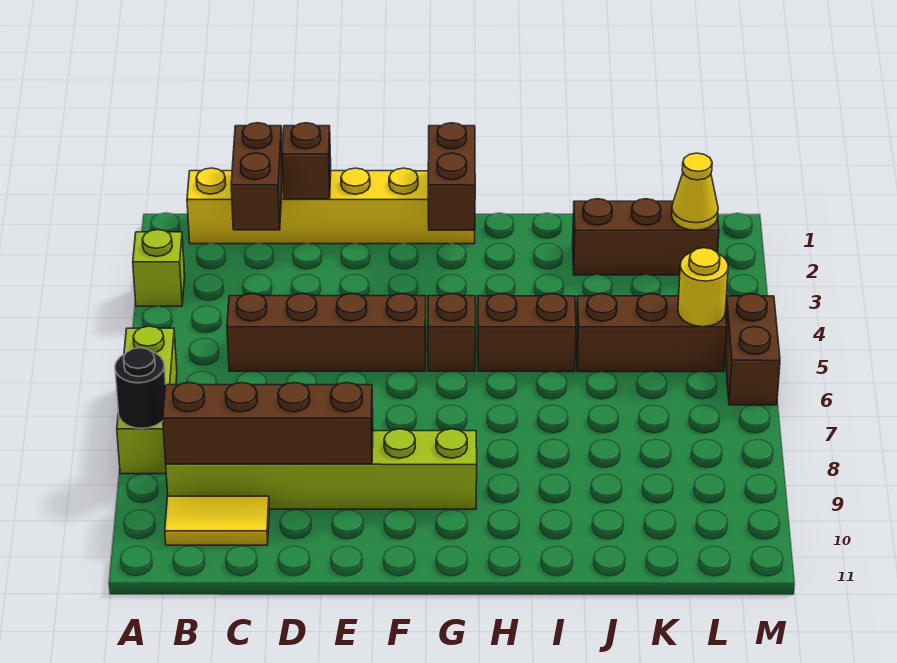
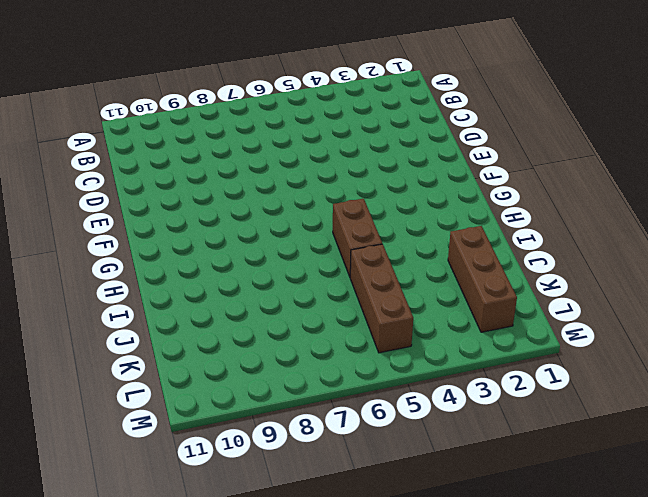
none -> lime 1x1 brick [133,230,185,306]
none -> lime 1x3 brick [117,326,177,474]
none -> yellow 1x6 brick [187,168,475,244]

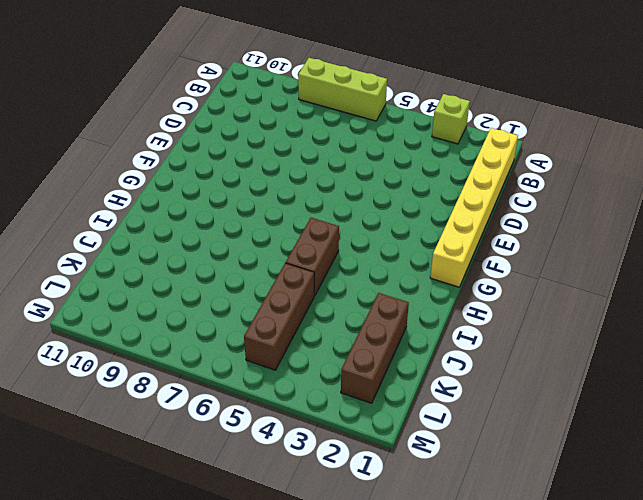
none -> lime 1x6 brick [166,429,477,509]
none -> yellow 1x2 tile [165,496,269,545]
none -> brown 1x4 brick [227,294,426,371]

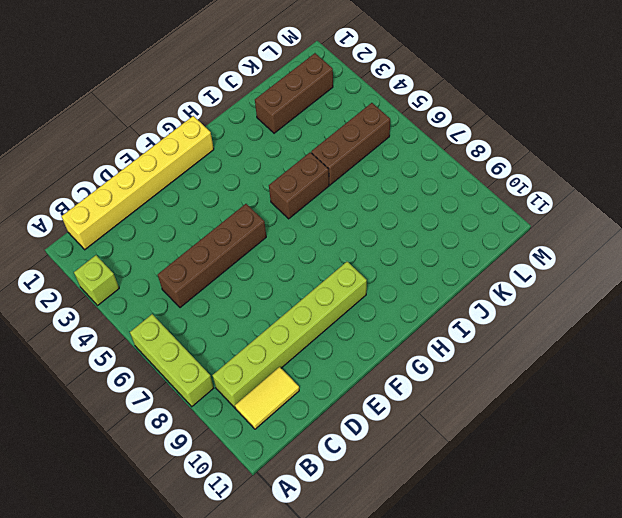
none -> brown 1x1 brick [428,294,476,371]
none -> brown 1x2 brick [725,294,780,405]
none -> black 1x1 round brick [115,348,166,428]

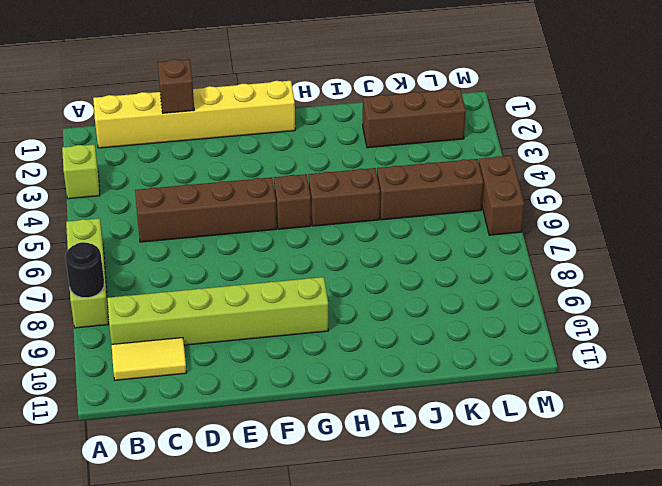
none -> brown 1x4 brick [163,382,373,464]
none -> brown 1x2 brick [231,123,283,230]
none -> brown 1x2 brick [428,123,475,230]

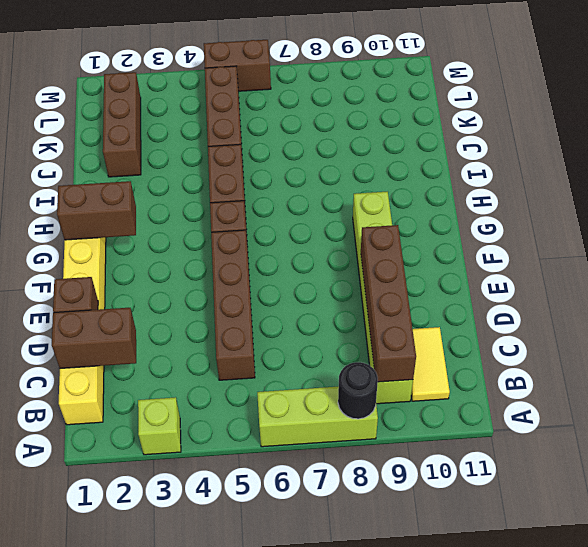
none -> yellow 1x1 cone [672,153,718,230]
none -> yellow 1x1 round brick [678,248,728,327]

